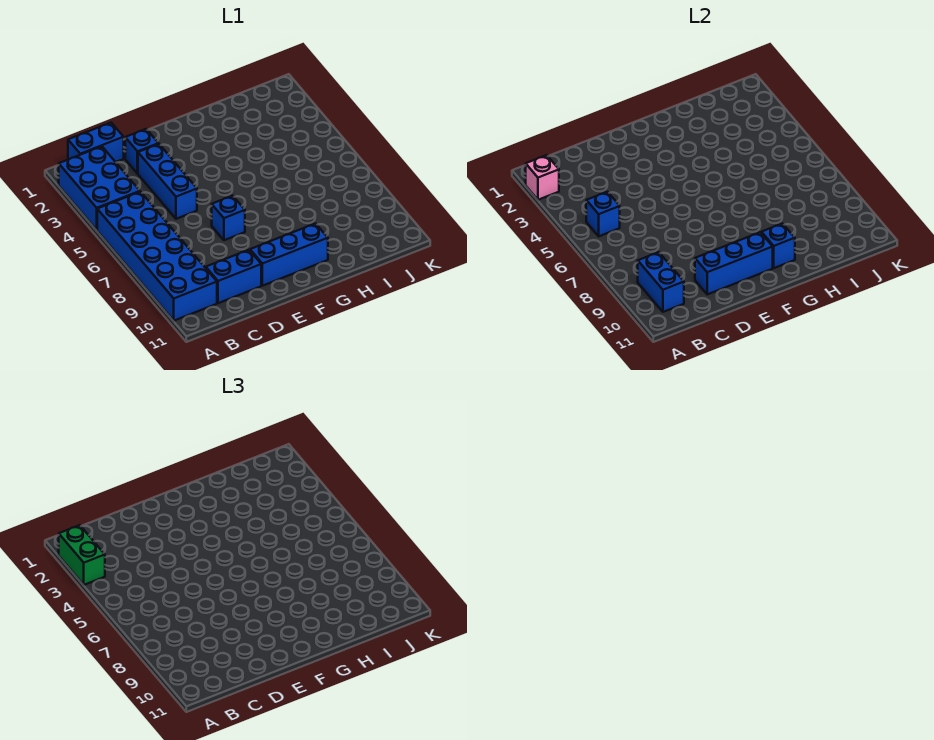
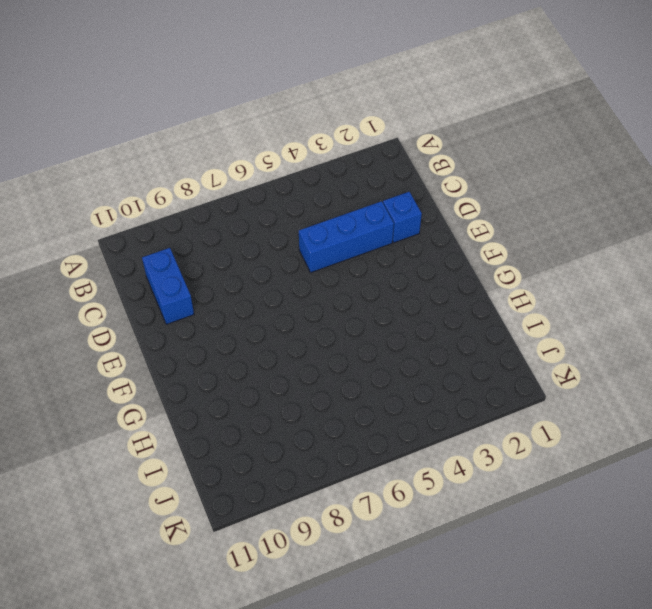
none -> blue 2x3 brick [59,146,140,230]
none -> blue 2x6 brick [97,192,217,321]
none -> blue 1x2 brick [68,123,124,162]

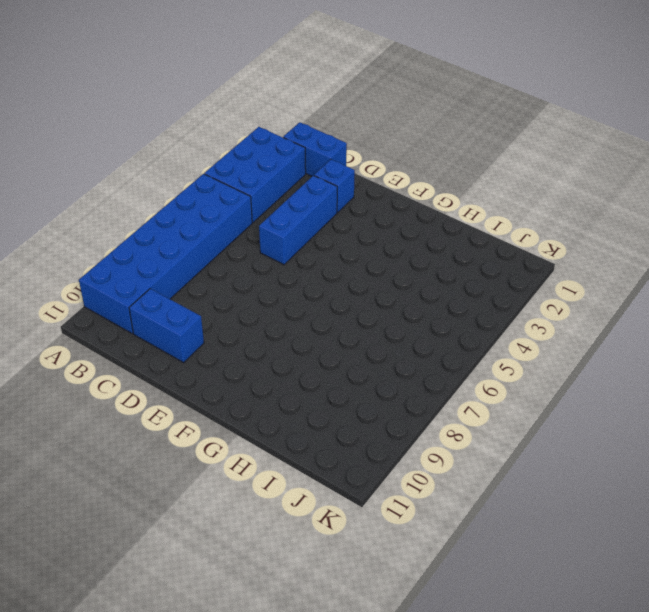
none -> blue 1x1 brick [212,196,245,240]
none -> blue 1x3 brick [250,224,328,286]
none -> pink 1x1 brick [526,155,559,200]

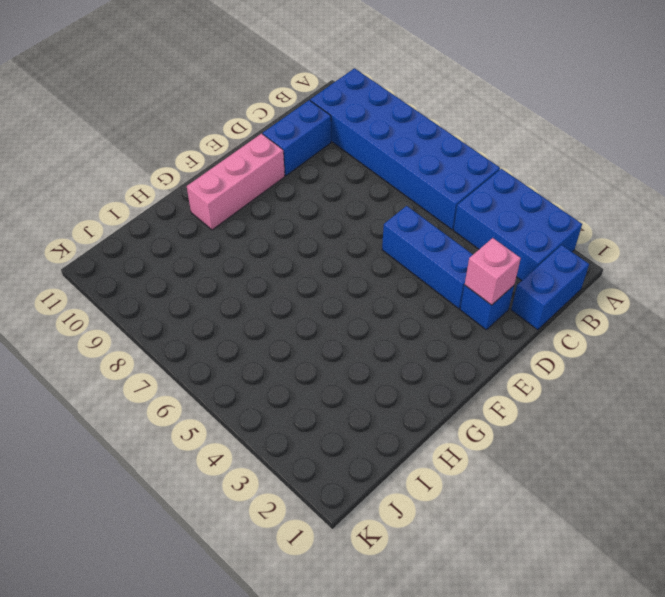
pink 1x1 brick [465,238,521,305] -> pink 1x1 brick moved to [526,155,559,200]
pink 1x3 brick [187,134,285,230] -> blue 1x3 brick [250,224,328,286]
none -> blue 1x1 brick [212,196,245,240]
none -> blue 1x1 brick [586,192,620,236]
none -> blue 1x2 brick [638,252,684,312]

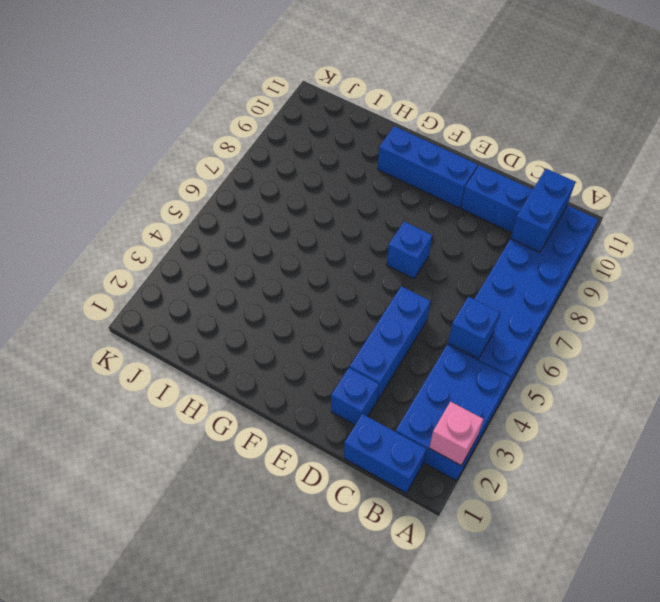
none -> blue 1x3 brick [695,232,773,294]
none -> blue 1x1 brick [762,224,795,268]
none -> green 1x2 brick [59,525,105,585]

